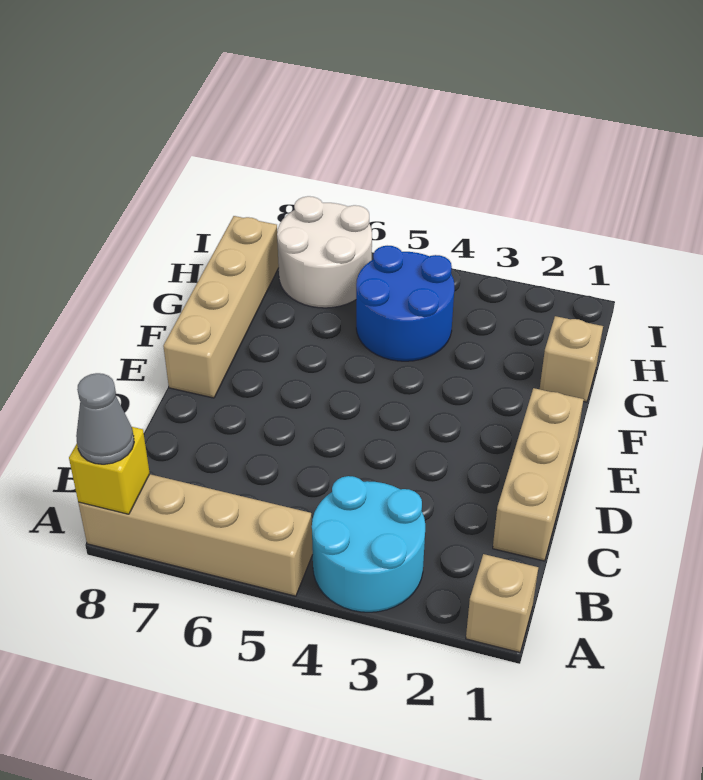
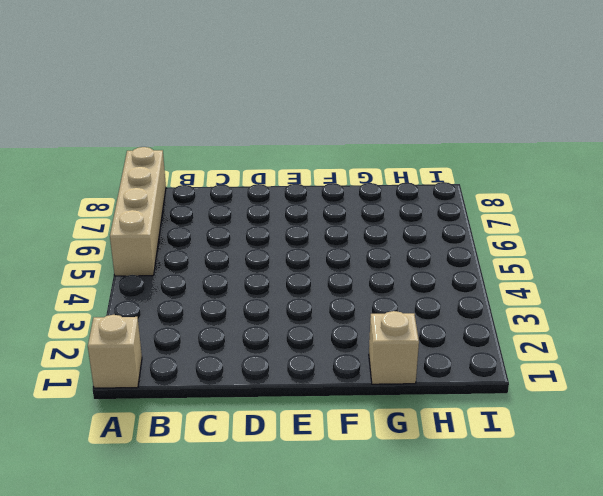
none -> cyan 2x2 round brick [312,476,425,612]
none -> tan 1x3 brick [493,388,584,561]

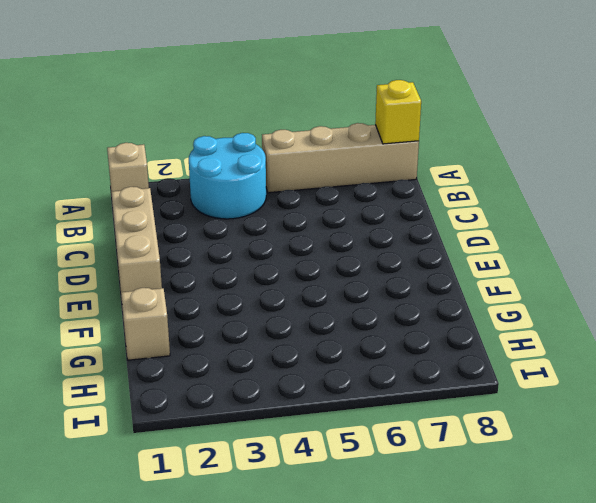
none -> tan 1x4 brick [163,216,279,398]
none -> blue 2x2 round brick [356,246,454,361]

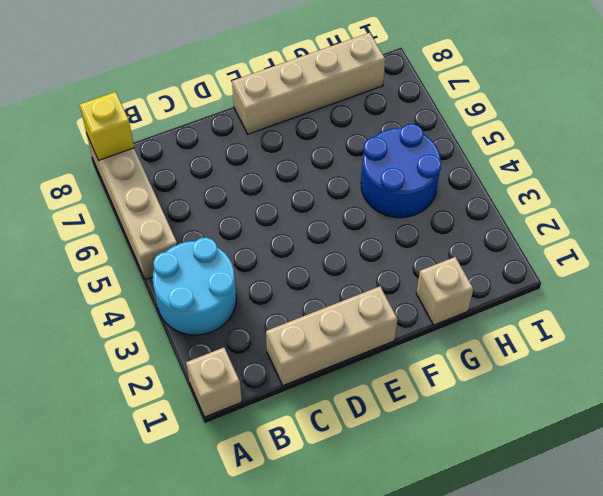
none -> white 2x2 round brick [277,196,372,308]
none -> grey 1x1 cone [76,373,134,464]

